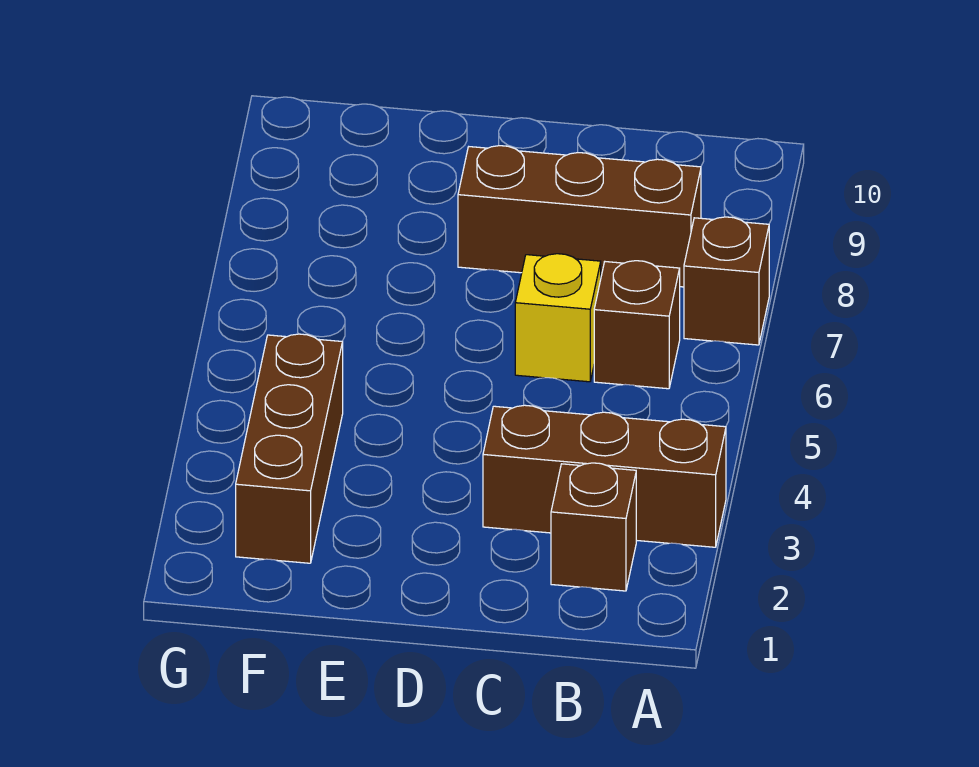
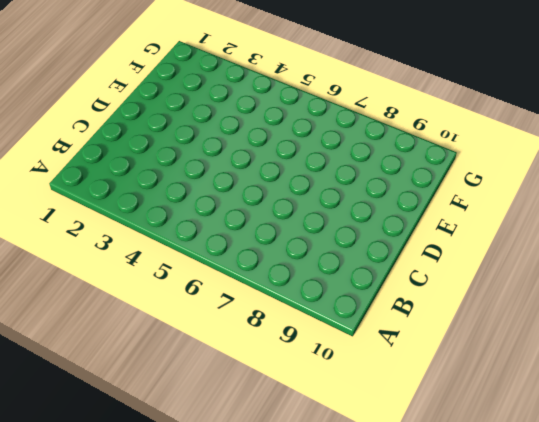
none -> brown 1x3 brick [483,405,726,547]
none -> brown 1x1 brick [684,217,769,345]

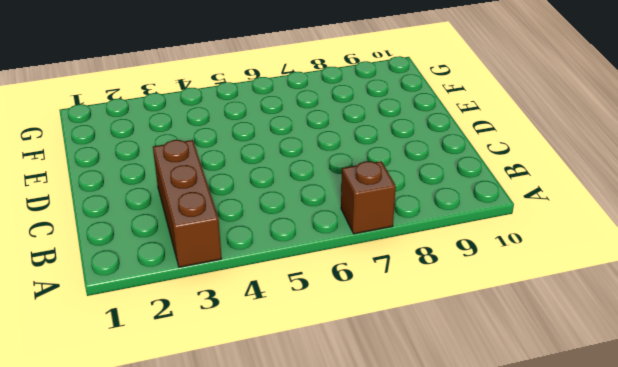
none -> brown 1x1 brick [551,463,636,591]
none -> brown 1x1 brick [594,261,680,389]

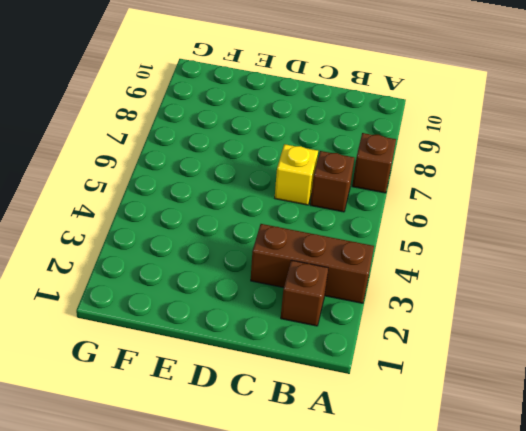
none -> brown 1x3 brick [458,146,701,287]
none -> brown 1x3 brick [236,334,343,563]

